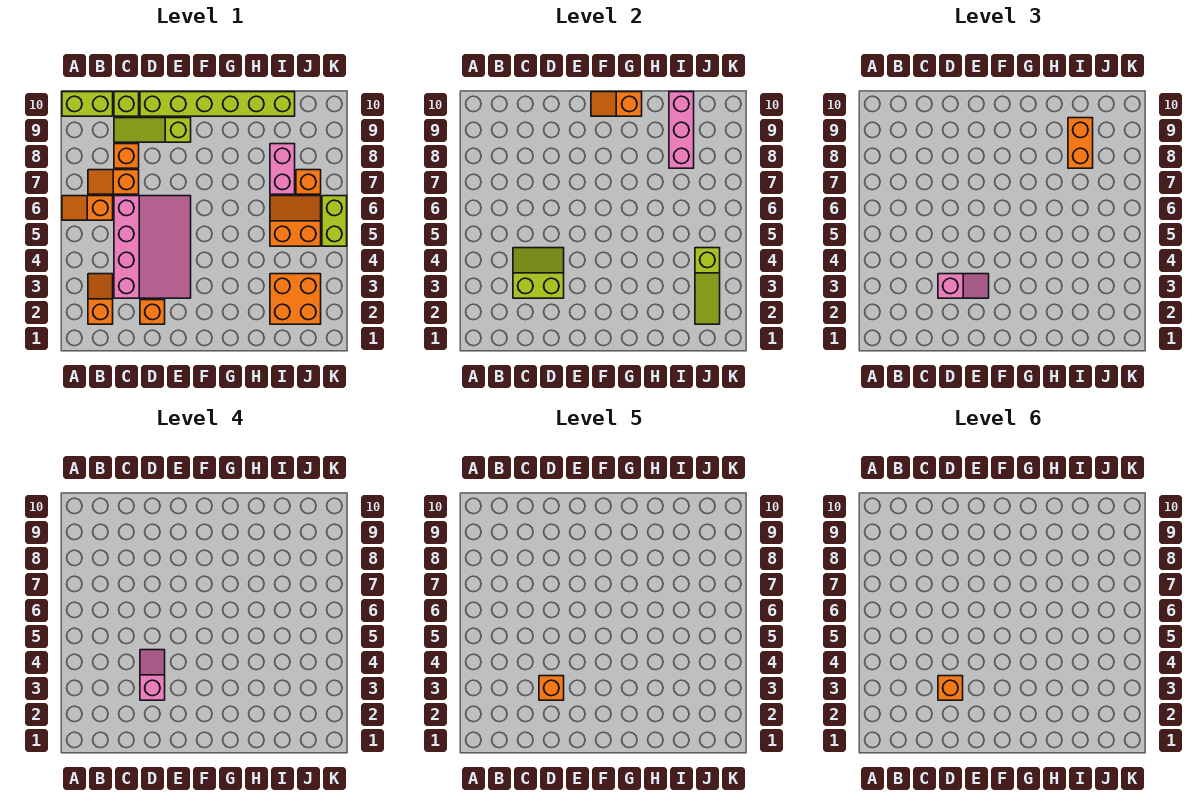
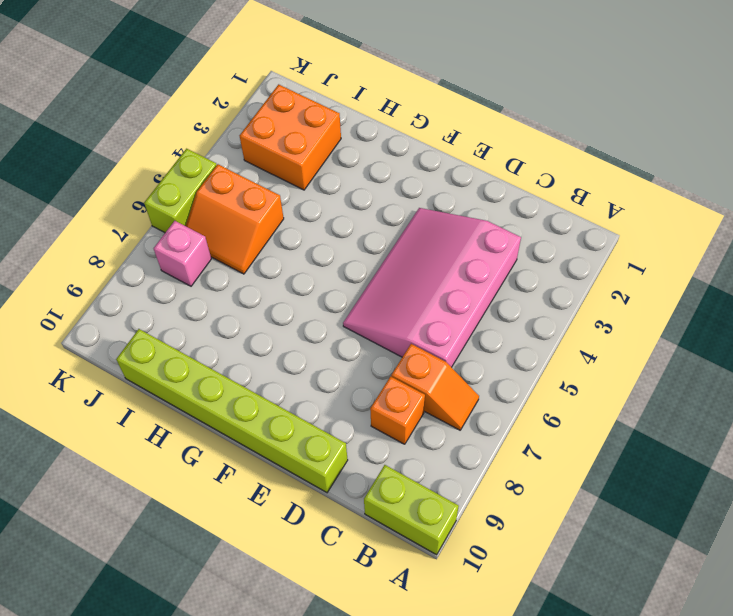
pink 1x1 brick [154,221,211,286] -> orange 1x1 brick [296,170,321,194]
none -> orange 1x2 slope [62,196,113,220]
none -> orange 1x2 slope [88,274,113,324]
none -> lime 1x3 slope [114,118,191,142]

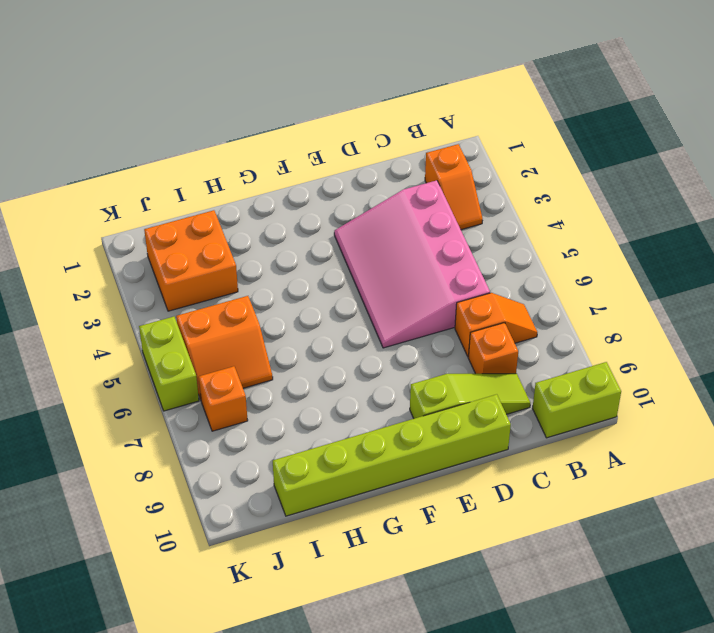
none -> orange 1x2 slope [62,196,113,220]
none -> lime 1x1 brick [114,92,139,116]
none -> orange 1x1 brick [140,300,165,324]

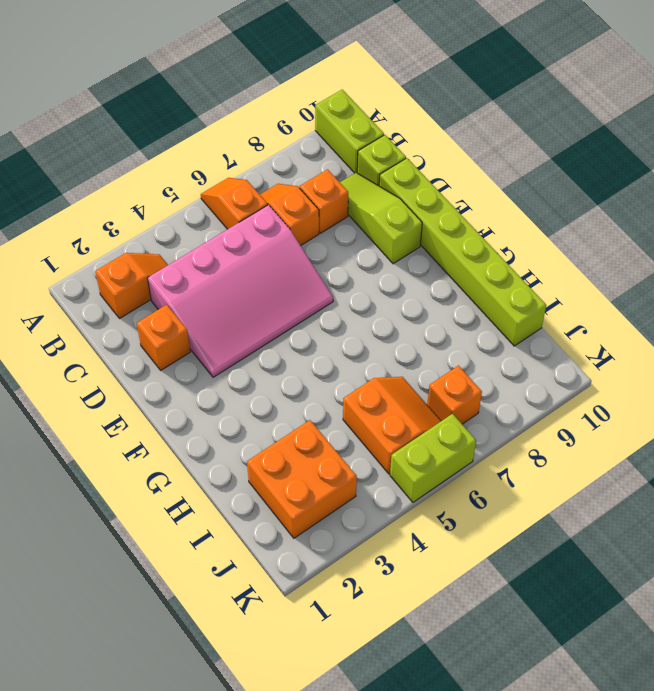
none -> pink 1x2 brick [270,144,295,194]
none -> lime 2x2 slope [513,248,564,298]
none -> orange 1x2 slope [591,92,642,116]

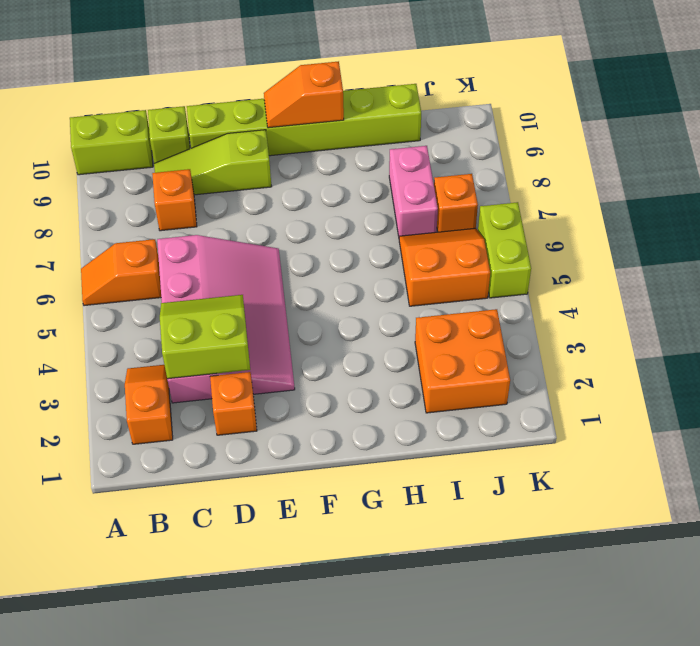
none -> orange 1x2 slope [88,170,139,194]
none -> pink 1x3 brick [669,92,694,168]
none -> lime 1x3 slope [695,248,720,324]

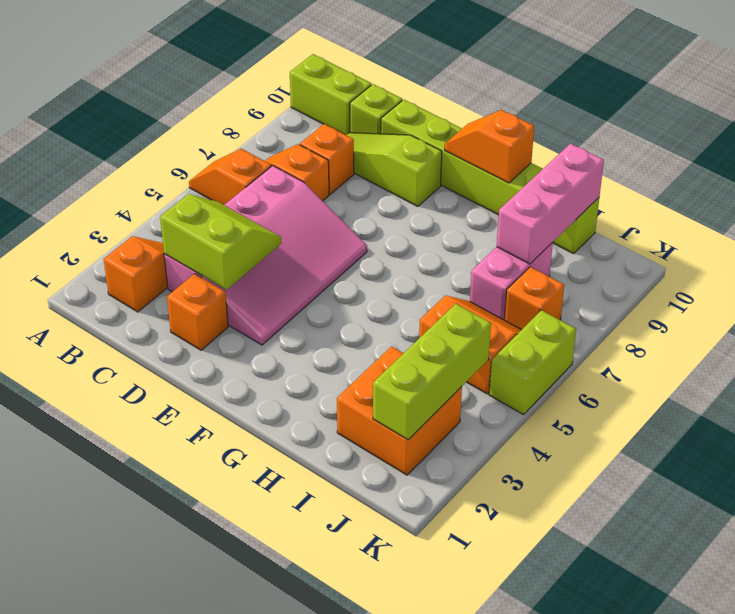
lime 1x3 brick [373,304,491,440] -> lime 1x3 slope [695,248,720,324]
none -> pink 1x2 slope [938,274,989,298]
none -> orange 1x2 brick [1068,118,1093,168]
none -> pink 1x2 slope [140,650,165,700]

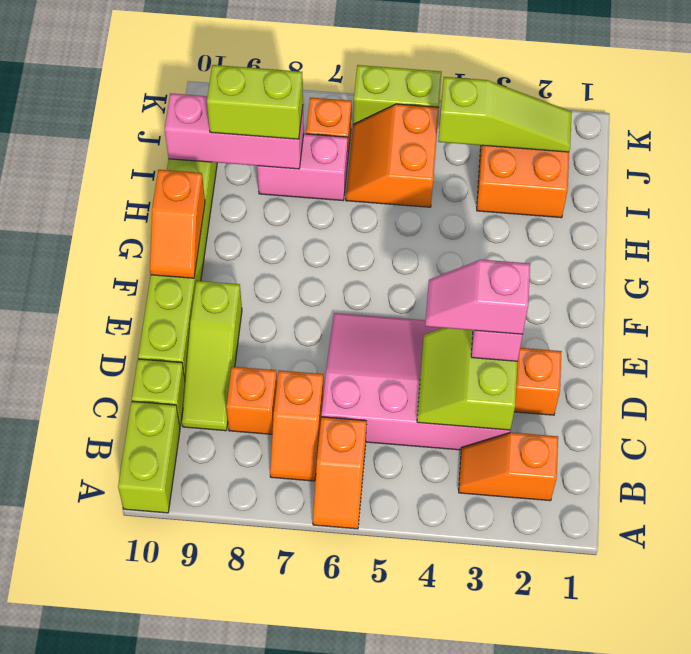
lime 1x2 brick [207,65,303,139] -> orange 1x2 brick [1068,118,1093,168]
none -> orange 1x1 brick [539,676,564,700]
none -> orange 1x1 brick [938,676,963,700]

